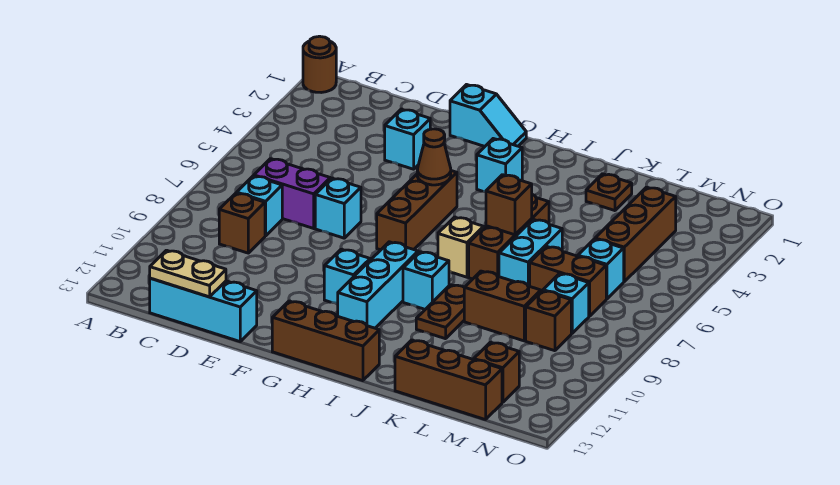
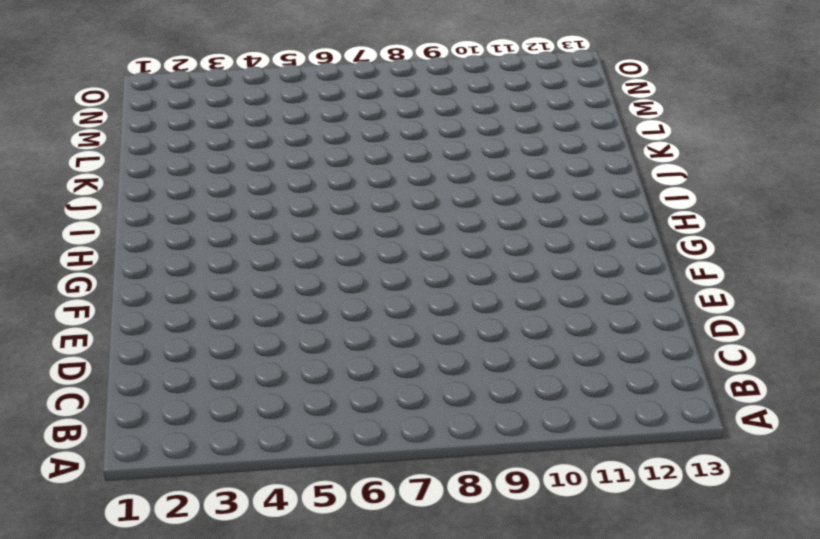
none -> brown 1x1 round brick [303,36,336,93]
none -> purple 1x2 brick [254,159,330,228]
none -> cyan 1x1 brick [237,176,282,236]
none -> brown 1x1 brick [219,193,265,253]

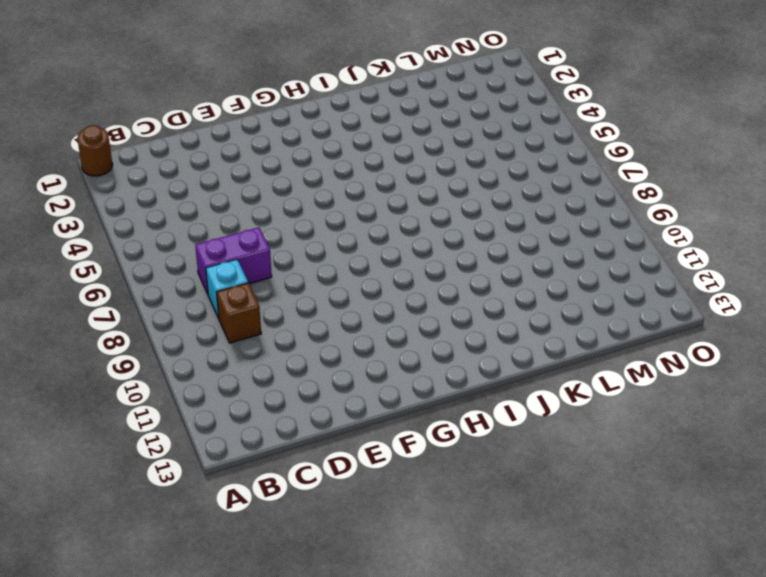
none -> cyan 1x3 brick [150,278,257,341]
none -> cyan 1x1 brick [385,109,430,169]
none -> cyan 1x1 brick [315,178,361,238]
none -> cyan 1x2 slope [450,85,526,146]

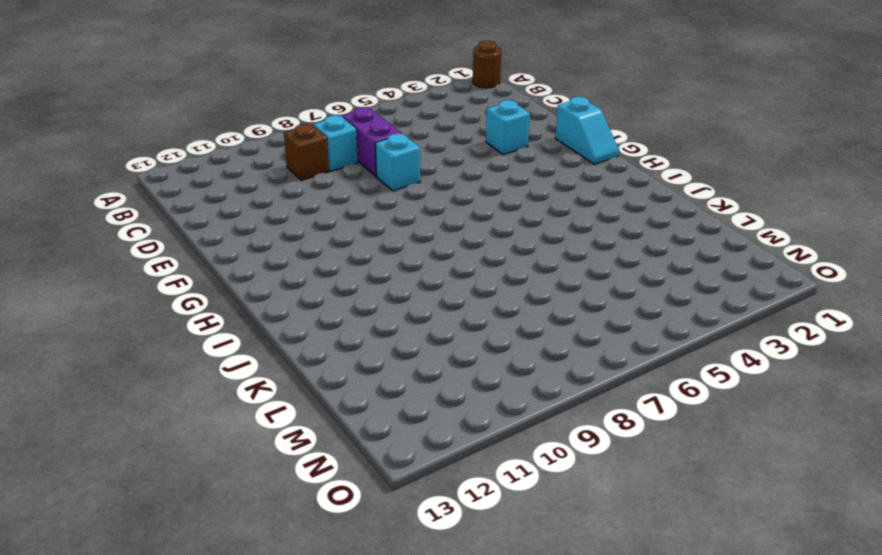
none -> cyan 1x3 brick [150,278,257,341]
none -> brown 1x3 brick [377,171,457,250]
none -> cyan 1x1 brick [324,249,370,304]
none -> brown 1x3 brick [272,301,379,381]

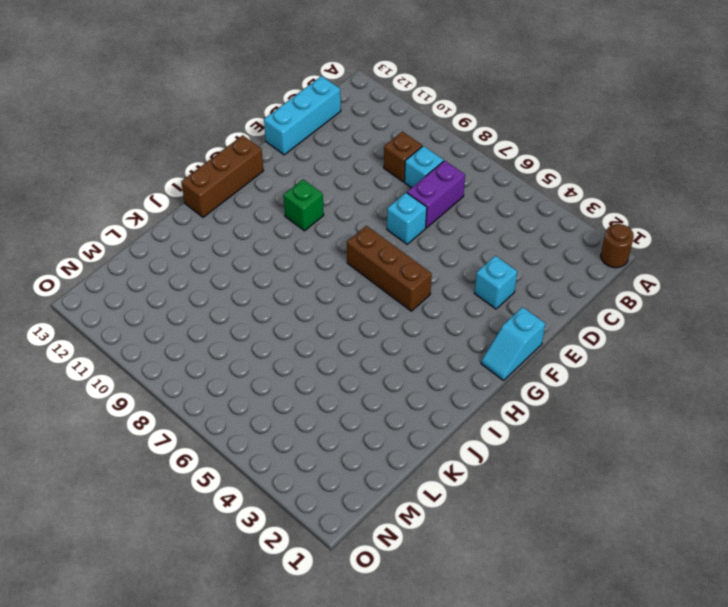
green 1x1 brick [284,179,324,231] -> cyan 1x1 brick [324,249,370,304]
none -> cyan 1x1 brick [477,139,522,192]
none -> cyan 1x3 brick [338,242,418,328]
none -> tan 1x1 brick [438,217,484,277]
none -> cyan 1x1 brick [403,252,449,309]

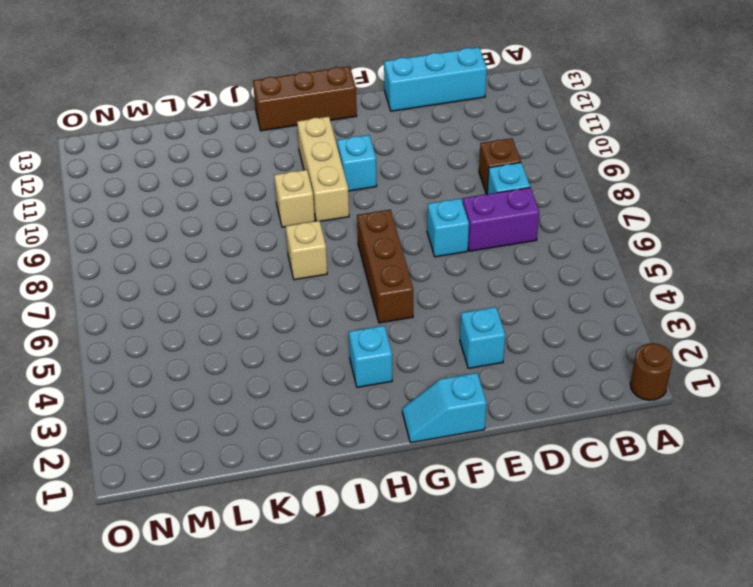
tan 1x3 brick [297,117,349,221] -> cyan 1x3 brick [338,242,418,328]
tan 1x1 brick [274,170,315,227] -> cyan 1x1 brick [403,252,449,309]
none -> brown 1x3 brick [469,195,549,279]
none -> brown 1x2 plate [416,285,464,339]
none -> brown 1x1 plate [586,174,632,211]
none -> cyan 1x2 brick [499,219,562,286]

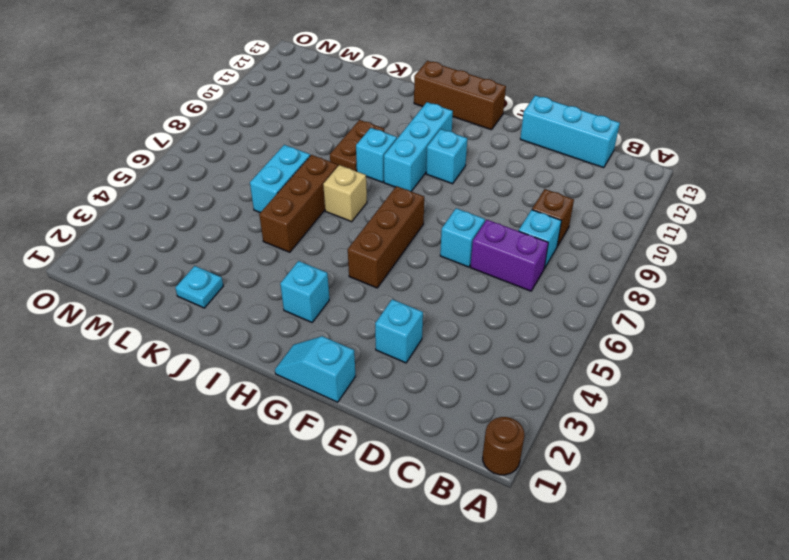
cyan 1x1 plate [175,266,223,308] -> brown 1x1 plate [586,174,632,211]
none -> brown 1x2 brick [464,271,541,341]
none -> brown 1x3 brick [395,340,502,420]
none -> brown 1x2 brick [530,246,606,316]
none -> brown 1x3 brick [595,187,676,282]

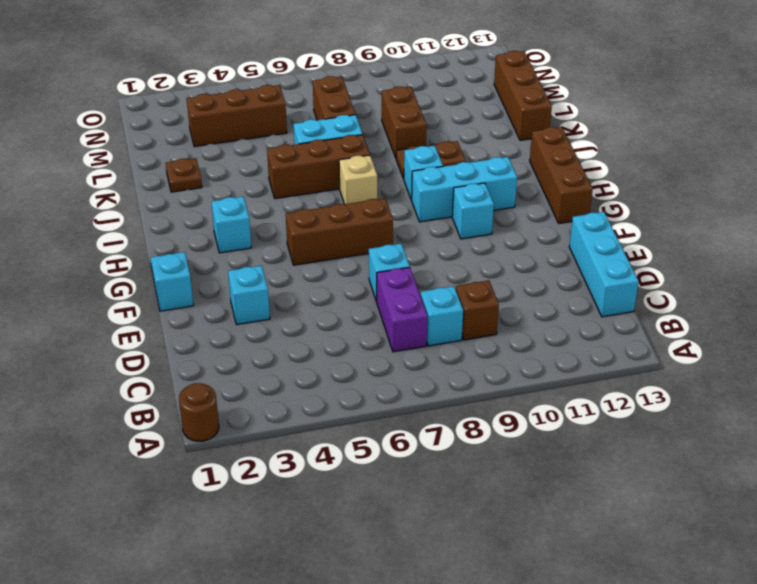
none -> cyan 1x1 brick [578,239,624,299]
none -> cyan 1x1 brick [543,273,589,333]
none -> brown 1x1 brick [526,291,571,351]
none -> brown 1x1 brick [474,342,519,402]

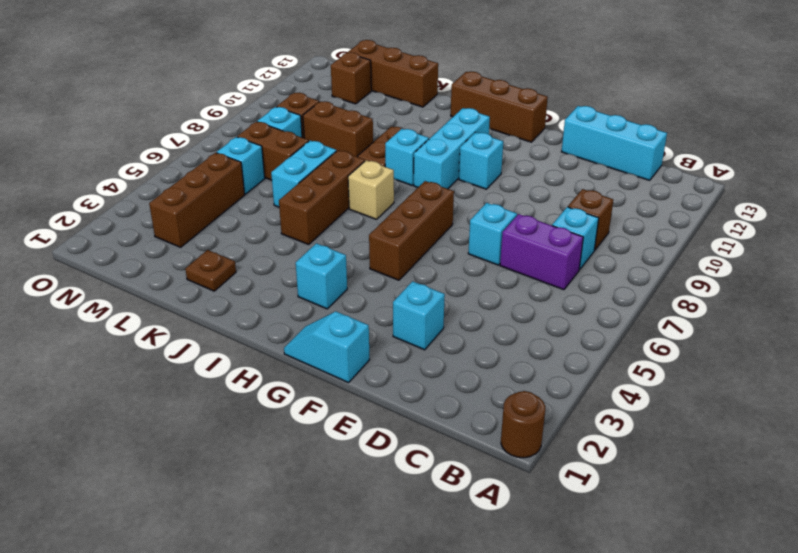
none -> tan 1x2 plate [150,250,226,297]
none -> brown 1x1 cone [417,129,451,185]
none -> brown 1x1 brick [486,175,532,235]

